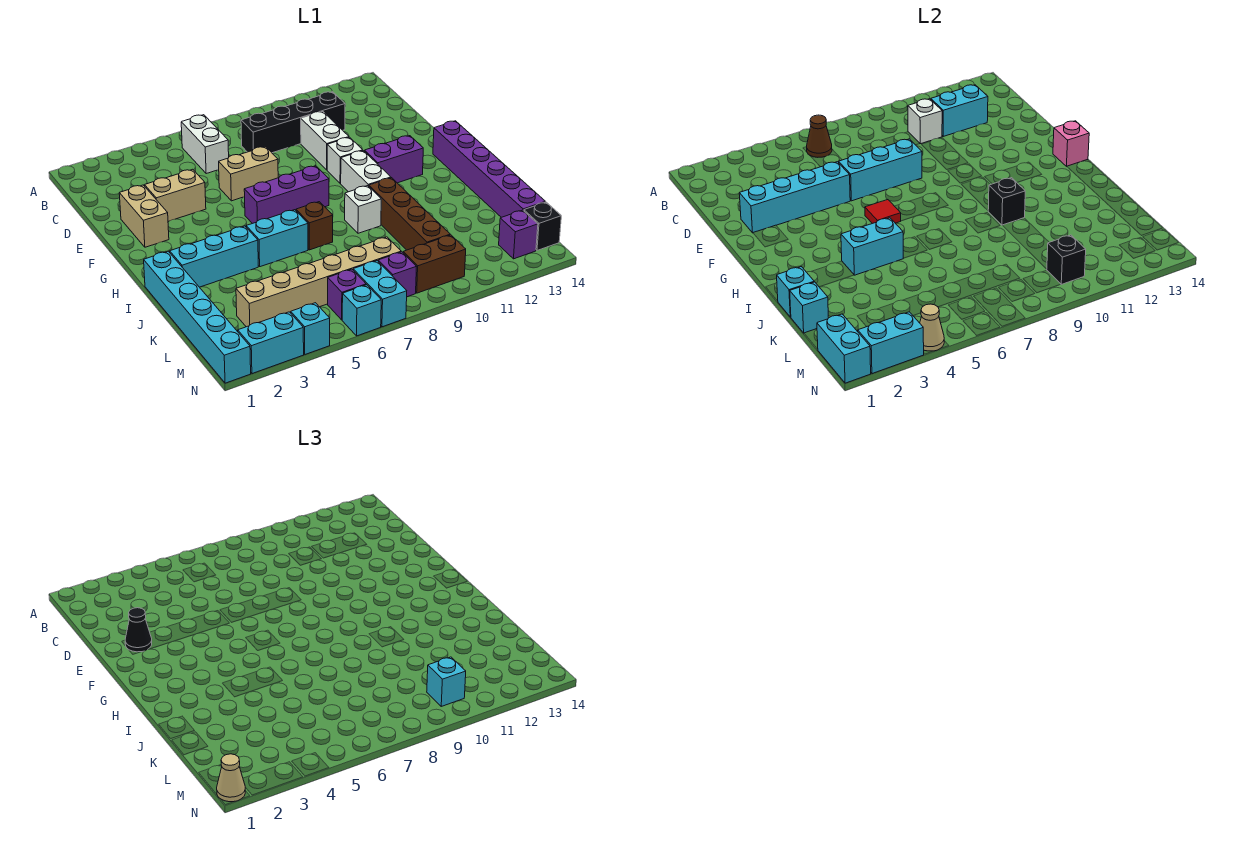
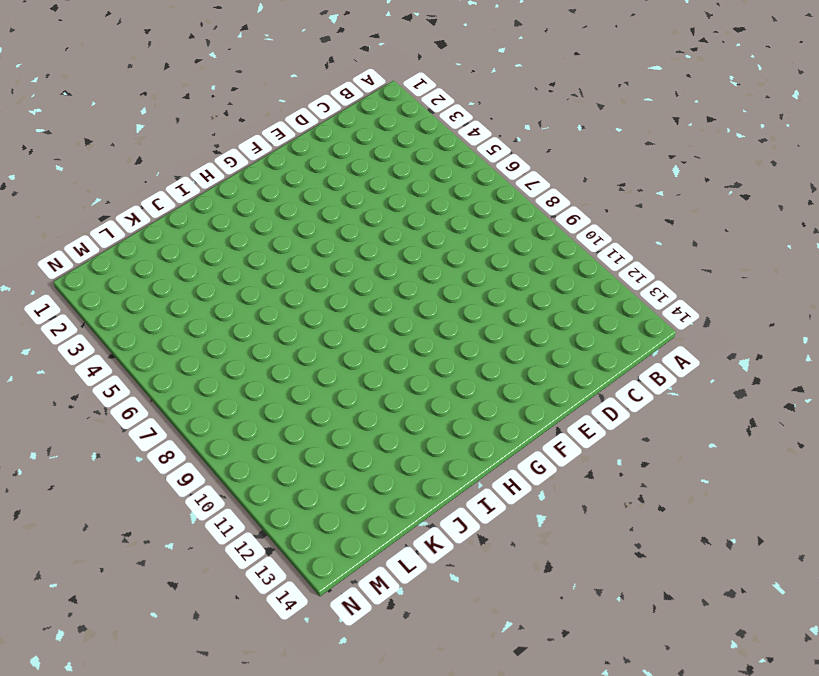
none -> white 1x2 brick [181,115,229,174]
none -> black 1x4 brick [241,92,345,153]
none -> white 1x2 brick [301,111,349,170]
none -> tan 1x2 brick [119,185,169,247]

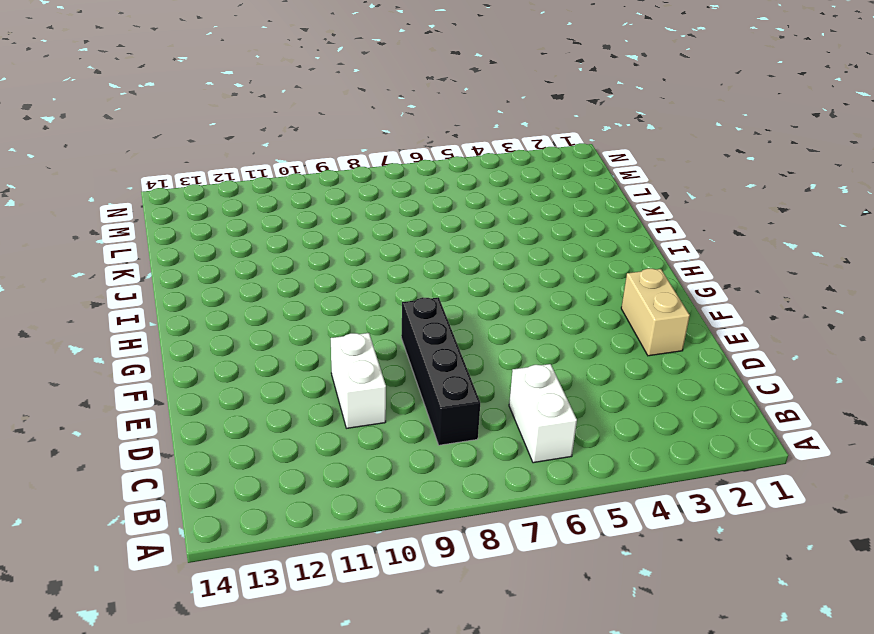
black 1x4 brick [401,297,480,445] -> black 1x4 brick turned to [241,92,345,153]
none -> tan 1x2 brick [145,169,206,221]
none -> tan 1x2 brick [219,147,278,201]
none -> white 1x1 brick [327,137,363,184]
none -> purple 1x3 brick [244,166,329,224]

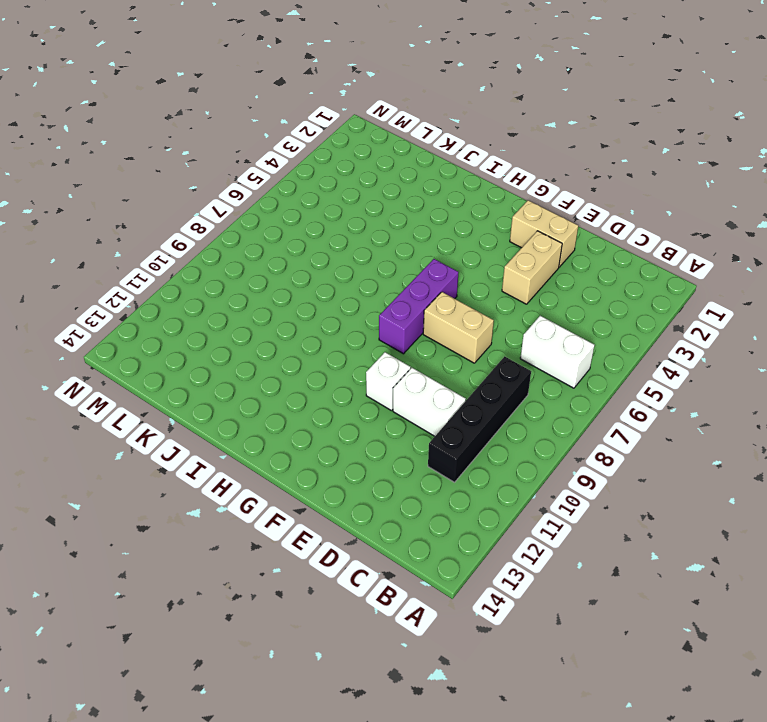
tan 1x2 brick [423,292,494,363] -> tan 1x2 brick turned to [219,147,278,201]
none -> white 1x2 brick [341,151,391,192]
none -> purple 1x2 brick [365,136,423,183]
none -> purple 1x6 brick [433,121,545,217]
none -> cyan 1x6 brick [144,251,251,383]

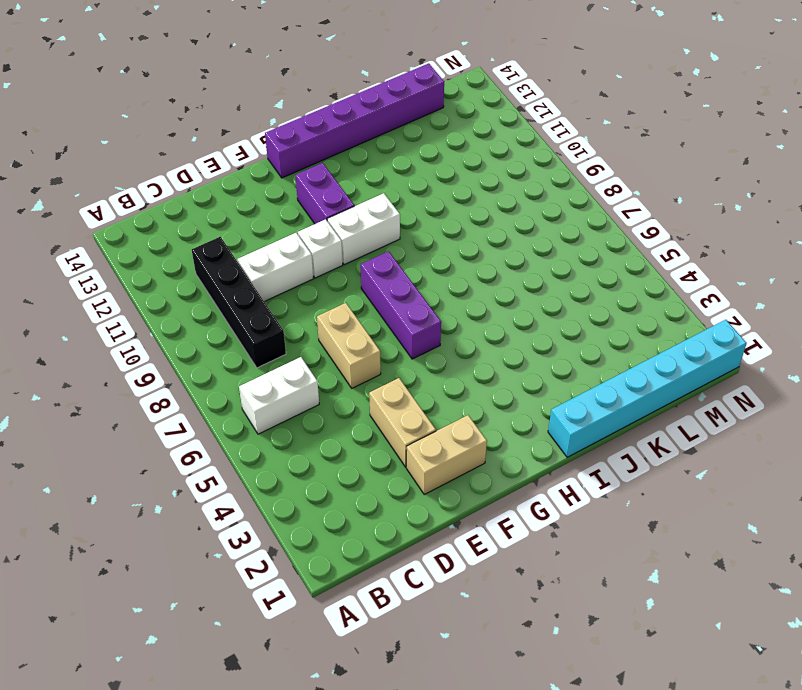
none -> cyan 1x3 brick [170,226,258,287]
none -> cyan 1x2 brick [246,210,308,267]
none -> brown 1x1 brick [296,202,333,250]
none -> white 1x1 brick [345,186,381,233]

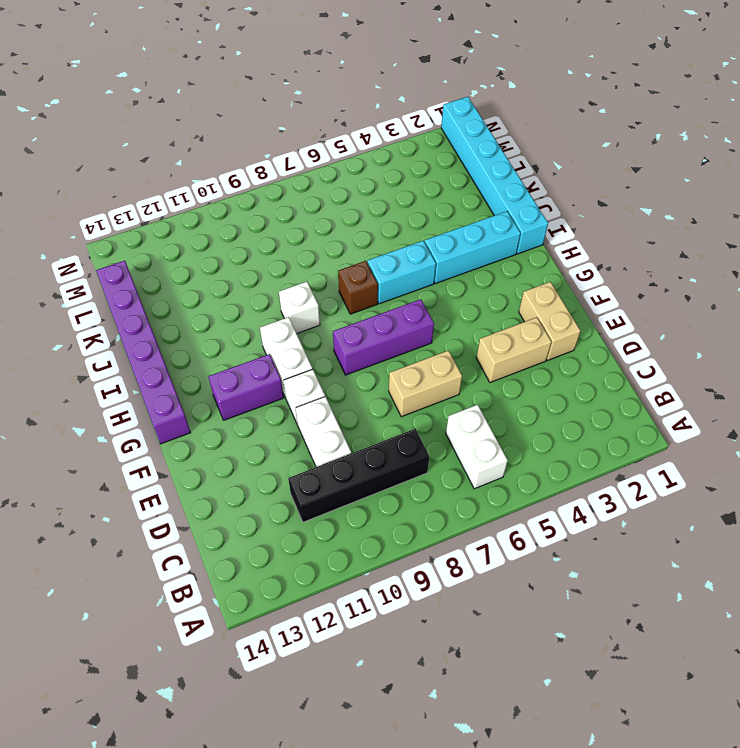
none -> brown 1x4 brick [369,178,450,250]
none -> tan 1x6 brick [236,237,401,327]
none -> purple 1x1 brick [328,269,366,320]
none -> cyan 1x2 brick [353,261,407,327]

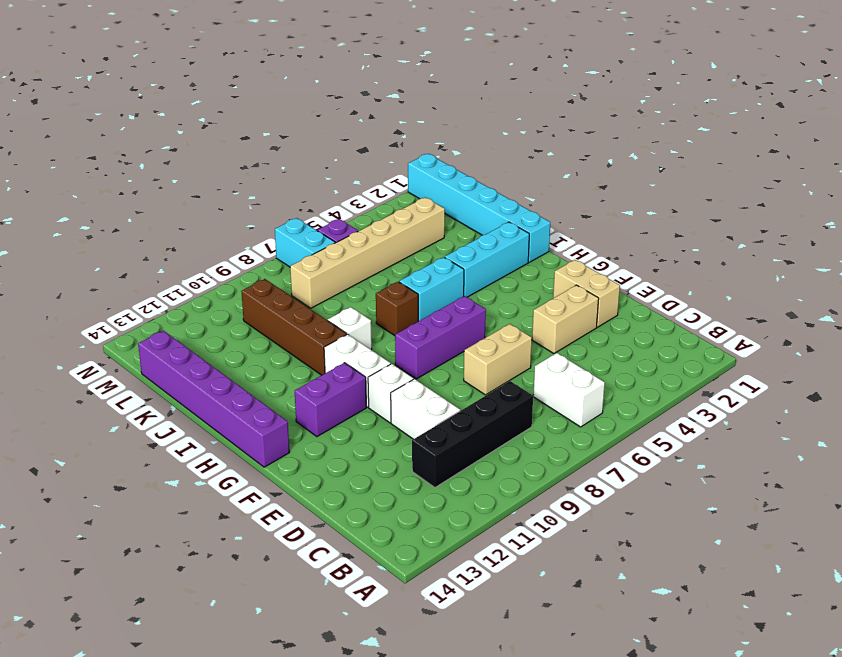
none -> purple 1x1 brick [378,252,417,297]
none -> brown 1x2 brick [403,235,466,293]
none -> purple 1x1 brick [499,210,538,259]
none -> black 1x1 brick [524,202,561,250]

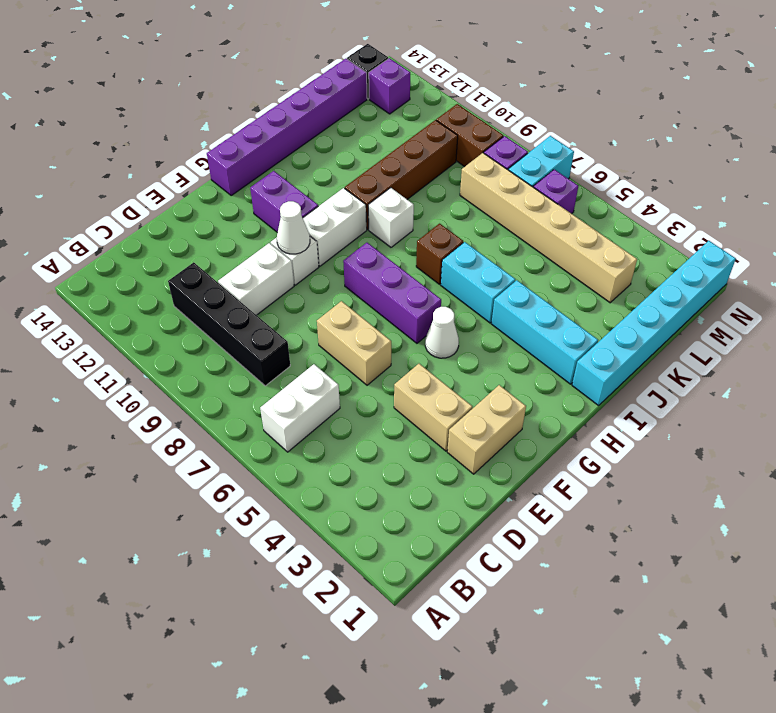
white 1x1 cone [277,201,310,254] -> none
white 1x1 cone [425,307,459,358] -> none
none -> cyan 1x2 brick [238,312,304,374]
none -> cyan 1x1 brick [291,303,330,354]
none -> cyan 1x1 brick [342,285,381,336]
none -> brown 1x1 cone [807,115,832,157]

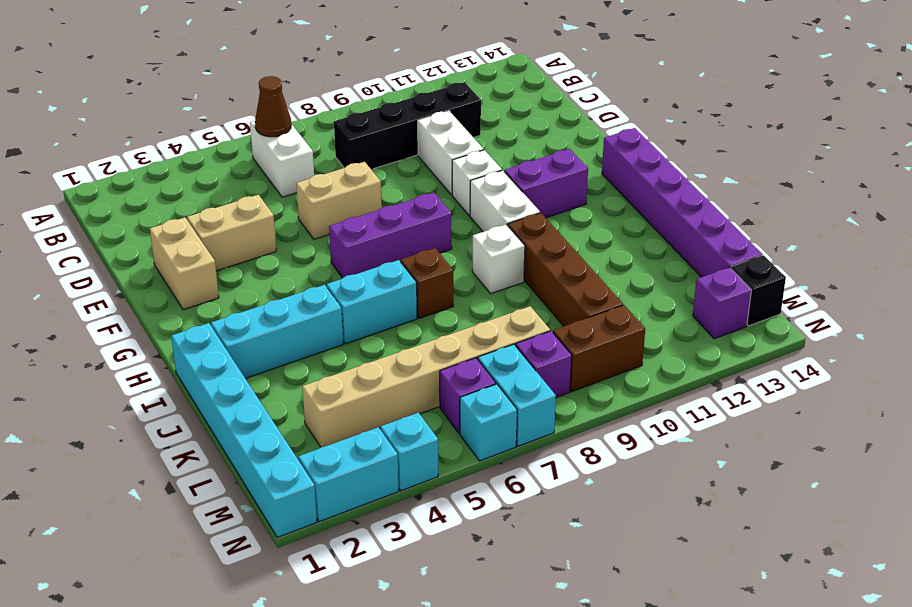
none -> white 1x1 brick [908,99,942,144]
none -> cyan 1x2 brick [931,85,988,136]
none -> cyan 1x4 brick [739,162,850,233]
none -> cyan 1x3 brick [839,139,922,201]

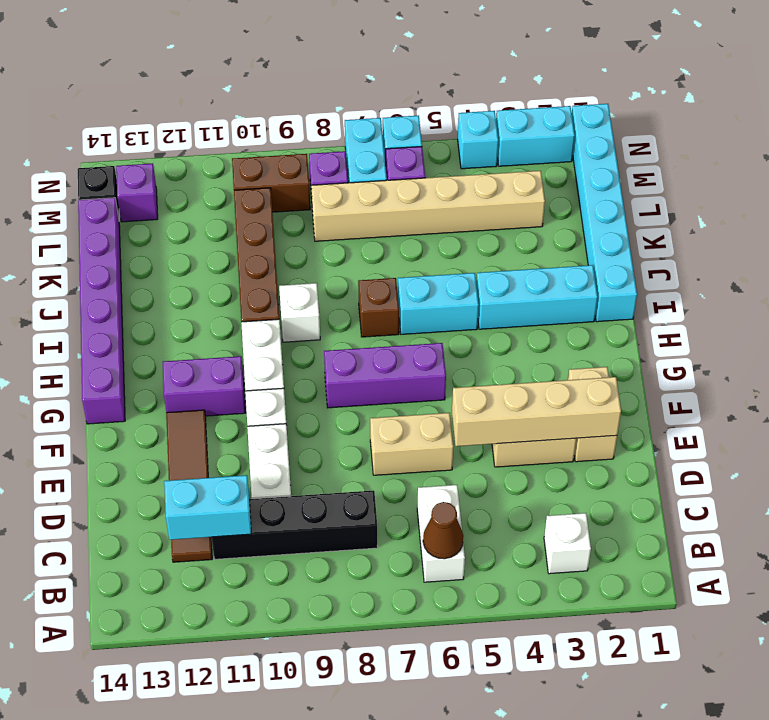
white 1x1 brick [544,513,591,574] -> white 1x1 brick moved to [908,99,942,144]
brown 1x4 tile [166,410,212,562] -> none
tan 1x4 brick [452,377,621,446] -> cyan 1x4 brick [739,162,850,233]
none -> cyan 1x3 brick [839,139,922,201]
none -> red 1x1 tile [865,200,901,224]
none -> pink 1x1 brick [1053,121,1089,166]
none -> cyan 1x2 brick [841,218,903,275]

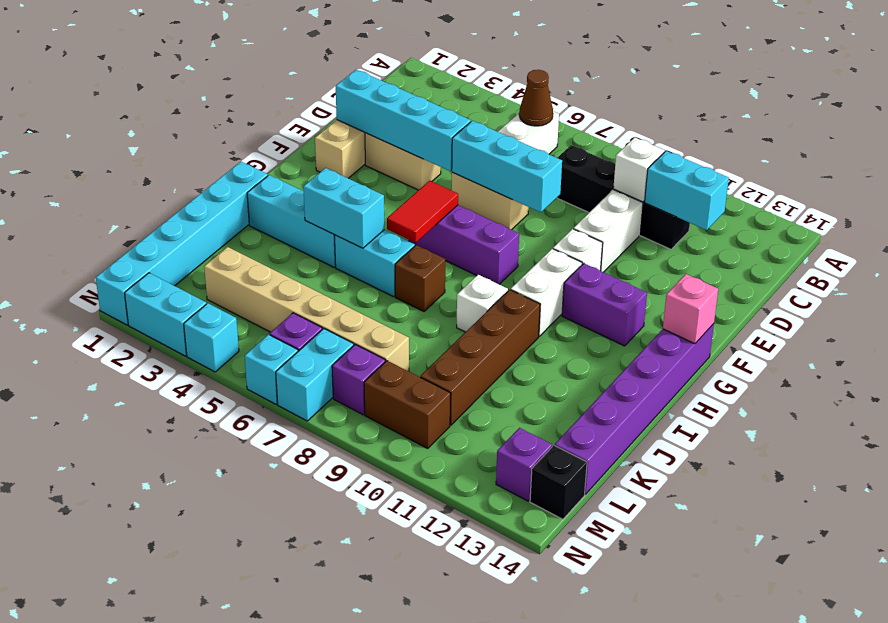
red 1x2 tile [387,181,458,243] -> red 1x1 tile [865,200,901,224]
none -> black 1x1 brick [988,178,1025,225]
none -> cyan 1x1 brick [777,267,814,317]
none -> cyan 1x1 brick [790,282,828,333]
none -> cyan 1x2 brick [817,314,871,383]

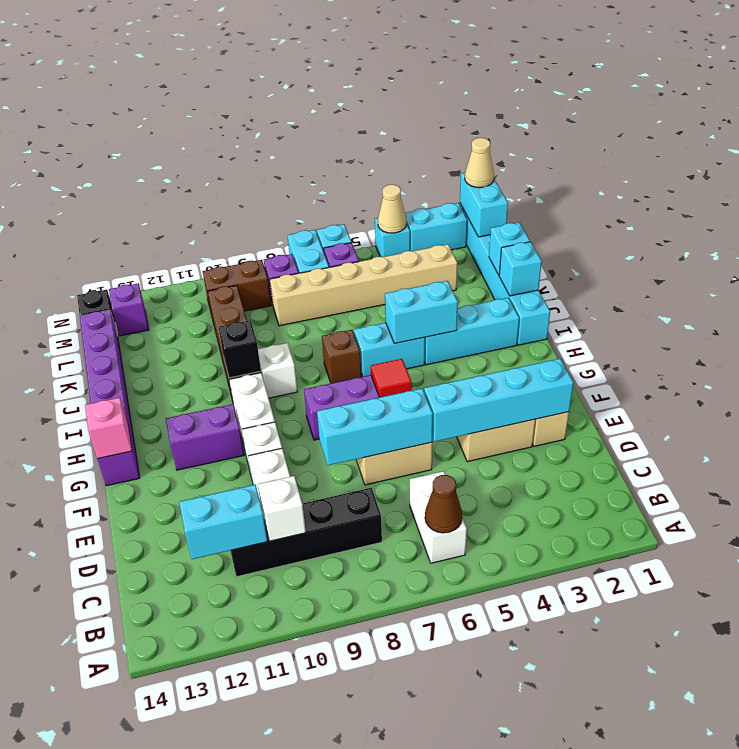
none -> black 1x1 brick [1047,235,1086,284]
none -> cyan 1x2 brick [858,312,924,374]
none -> black 1x1 cone [125,608,152,652]
none -> cyan 1x1 brick [427,657,466,706]

